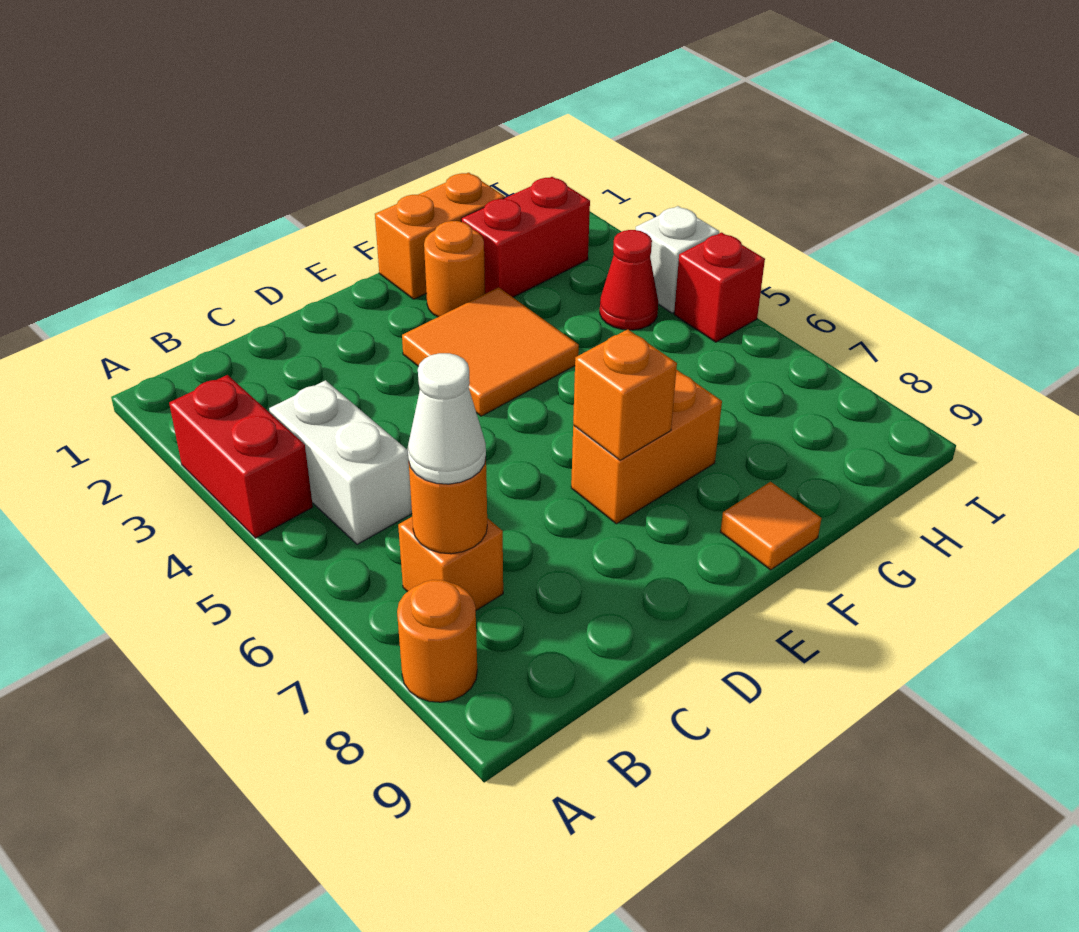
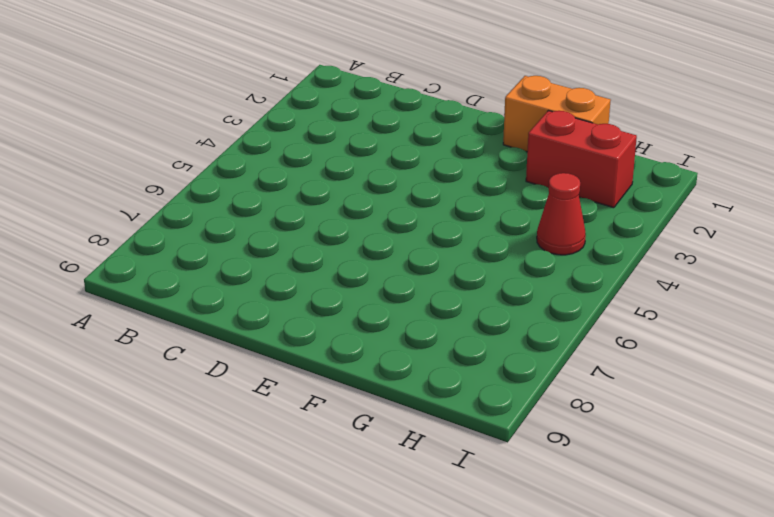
none -> red 1x2 brick [169,375,313,538]
none -> orange 1x1 round brick [397,580,477,702]
none -> white 1x2 brick [269,380,412,544]

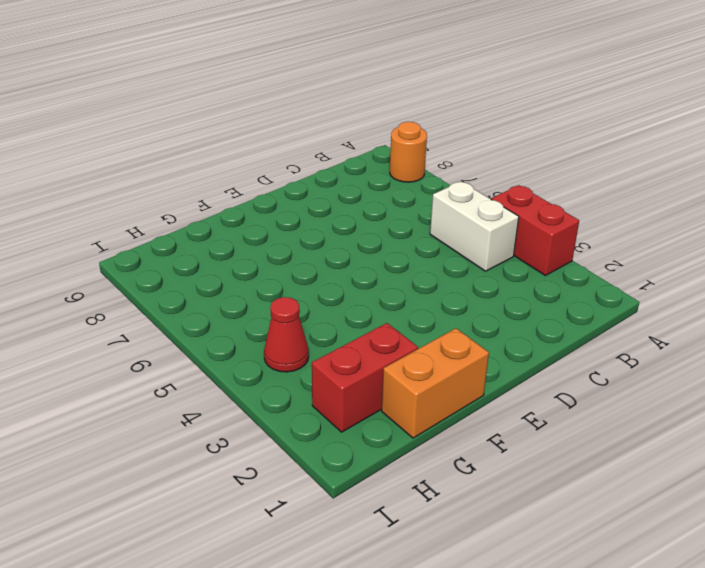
none -> orange 1x1 brick [398,517,503,610]
none -> orange 2x2 tile [402,287,579,416]
none -> orange 1x2 brick [571,369,722,524]

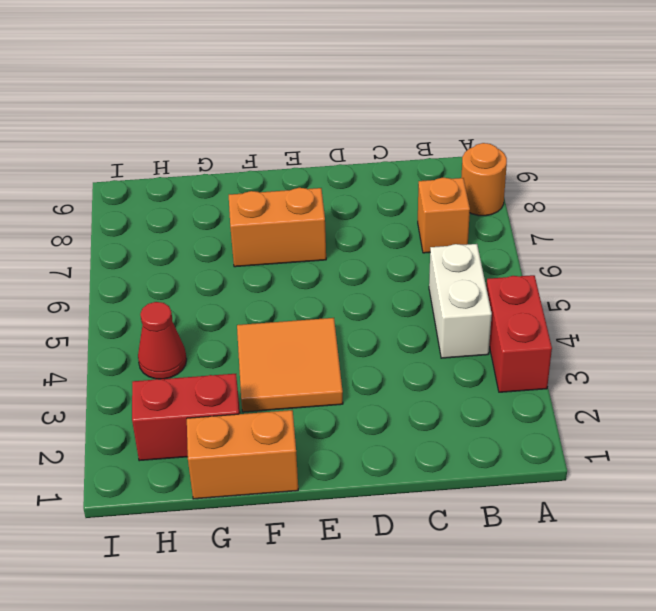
none -> orange 1x1 round brick [424,221,485,317]
none -> orange 1x1 tile [720,482,822,570]
none -> white 1x1 brick [636,206,719,313]

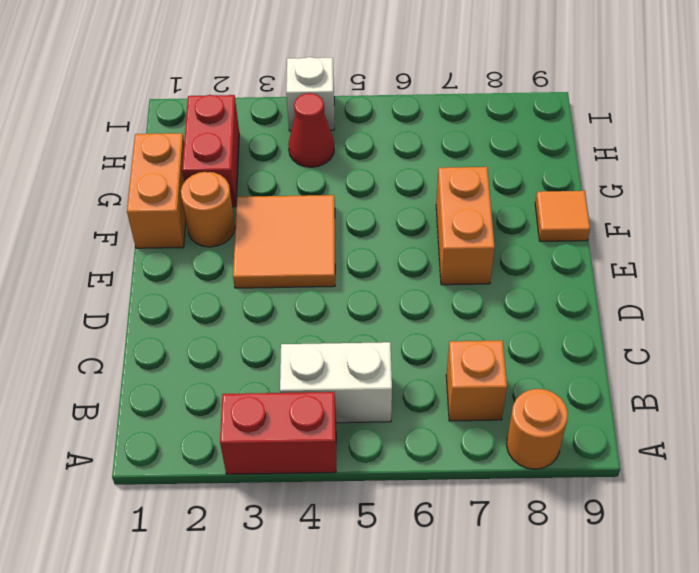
none -> red 1x1 brick [674,232,765,342]
none -> orange 1x1 round brick [409,459,487,554]
none -> orange 1x1 brick [573,329,677,460]

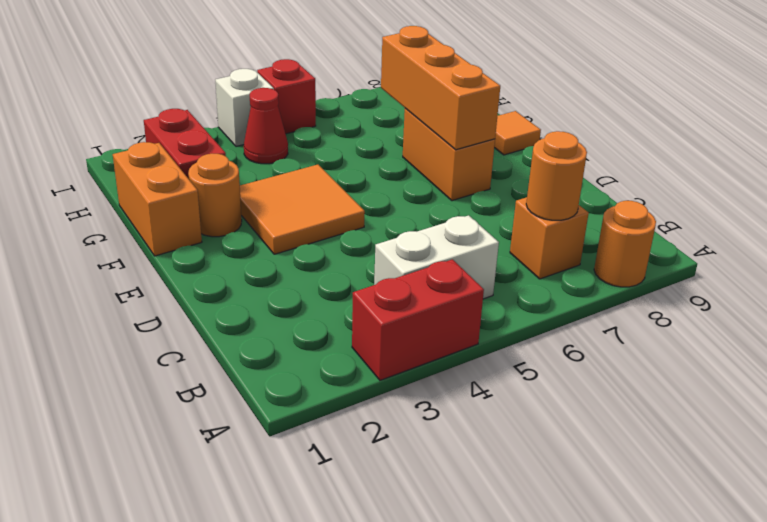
orange 1x3 brick [381,26,500,150] -> orange 1x1 brick [573,329,677,460]
none -> white 1x1 cone [408,353,486,484]

